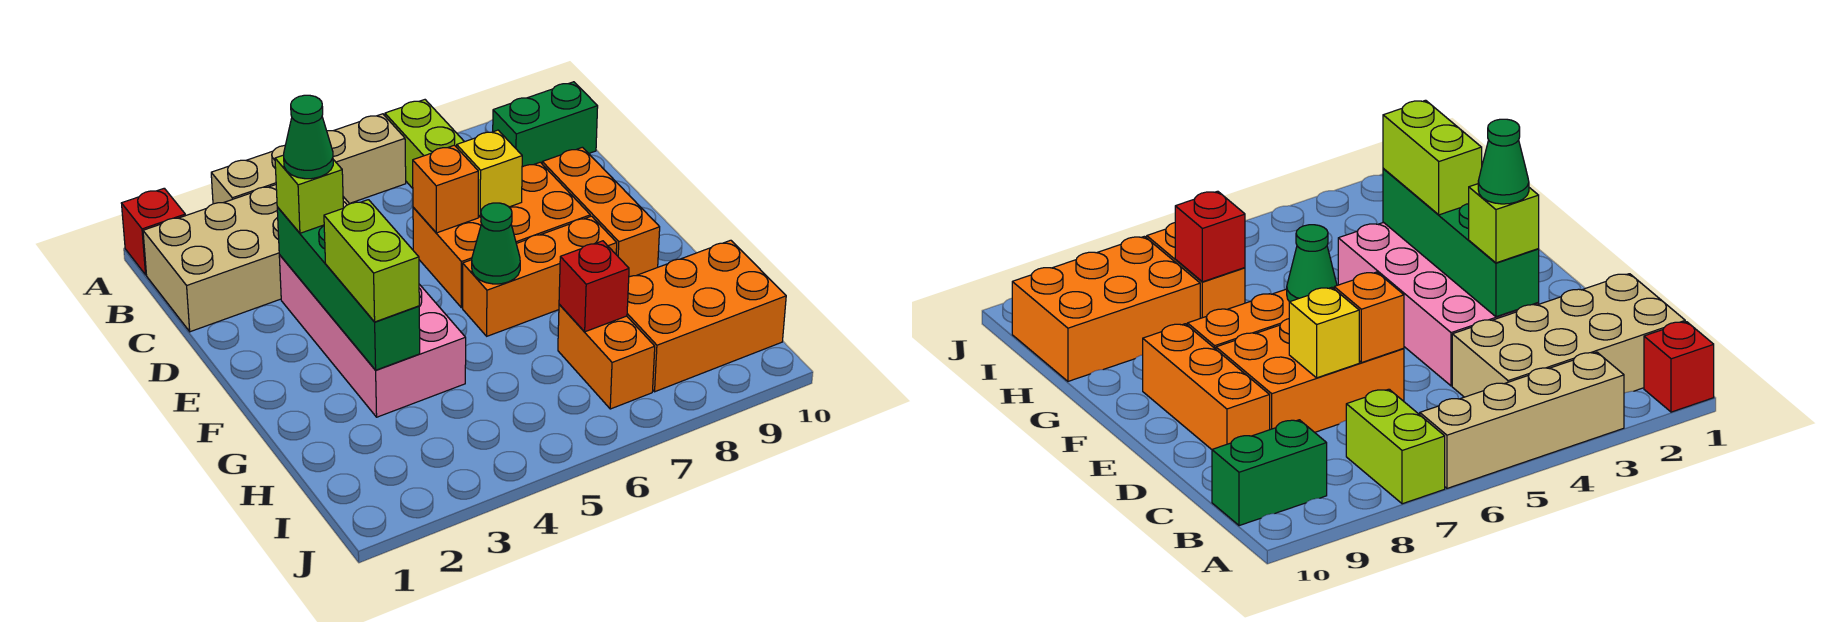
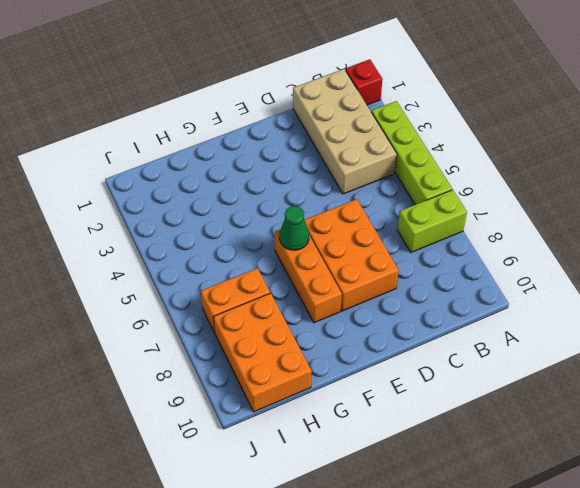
lime 1x4 brick [371,101,452,205] -> tan 1x4 brick [211,114,406,204]
none -> green 1x2 brick [493,82,598,167]
none -> pink 2x4 brick [279,255,466,417]
none -> orange 1x3 brick [542,147,660,277]

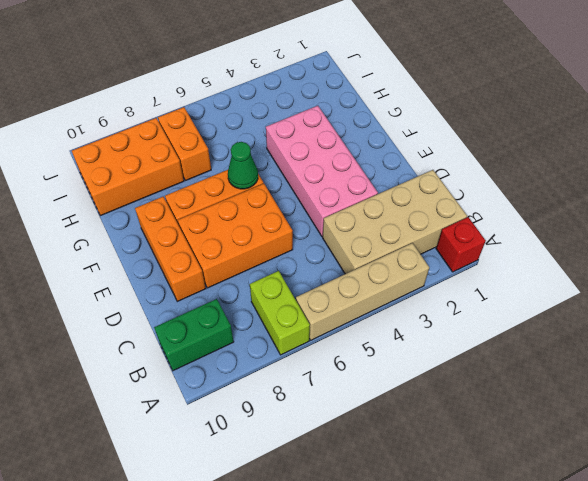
none -> green 1x4 brick [277,207,420,370]
none -> orange 1x1 brick [413,145,478,233]
none -> yellow 1x1 brick [457,130,522,217]

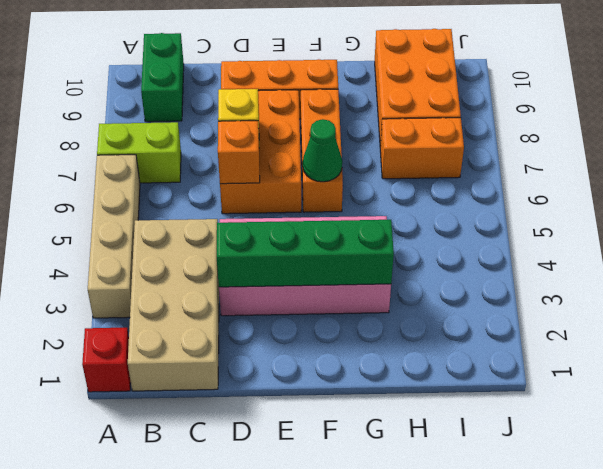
none -> red 1x1 brick [559,241,629,332]
none -> lime 1x1 brick [275,155,343,233]
none -> lime 1x2 brick [324,200,419,322]

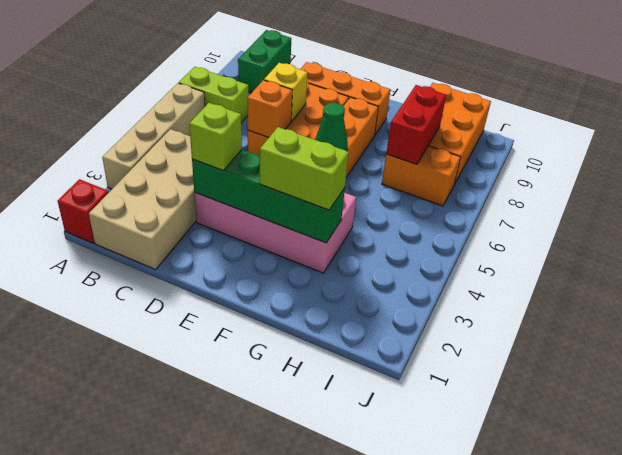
red 1x2 brick [386,85,446,164] -> red 1x1 brick [559,241,629,332]
none -> green 1x1 cone [284,95,333,179]

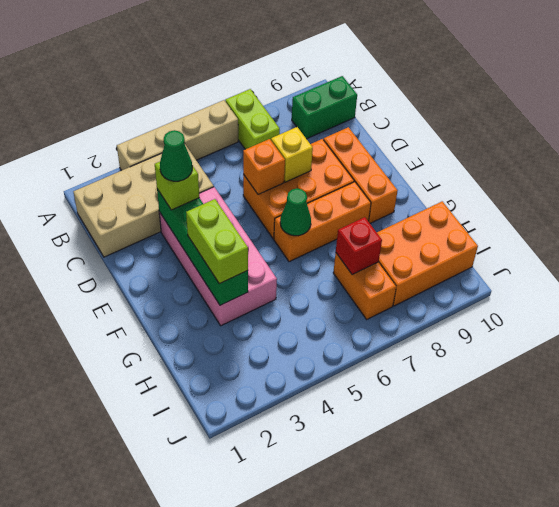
none -> red 1x1 brick [121,188,185,275]

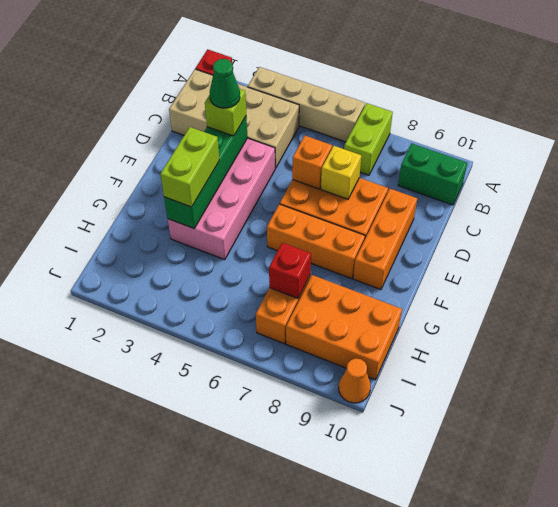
orange 1x1 cone [339,358,371,403] -> none
none -> green 1x1 cone [472,203,520,284]

